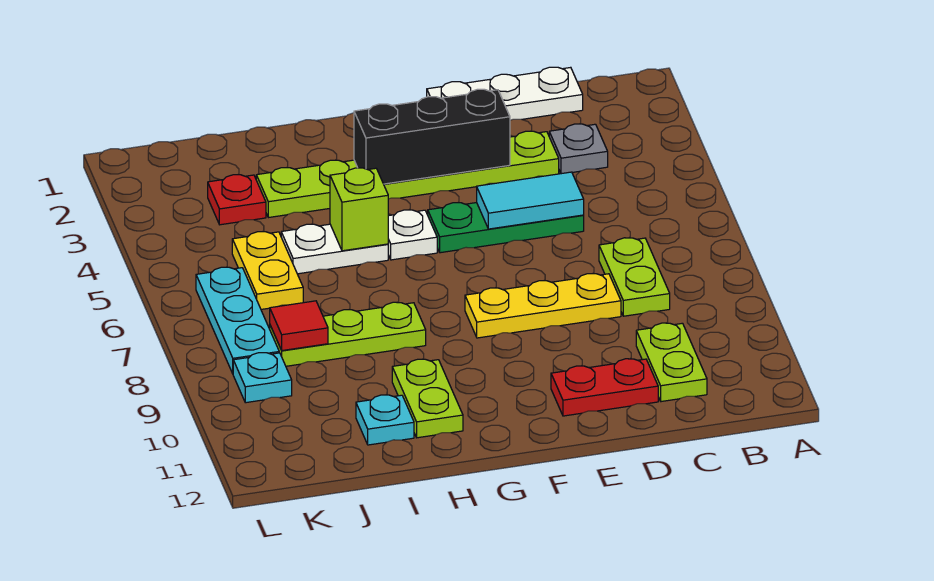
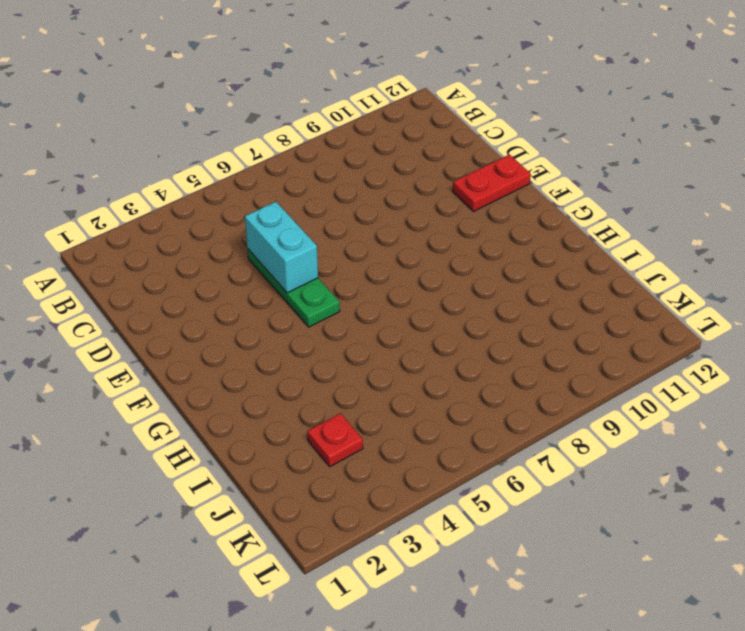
cyan 1x2 brick [245,202,318,293] -> cyan 1x2 tile [477,172,584,229]
red 1x2 plate [453,155,531,212] -> red 1x2 plate turned to [551,359,658,416]
none -> white 1x3 plate [427,67,583,120]
none -> grey 1x1 plate [549,124,608,174]
none -> lime 1x2 plate [599,238,670,316]

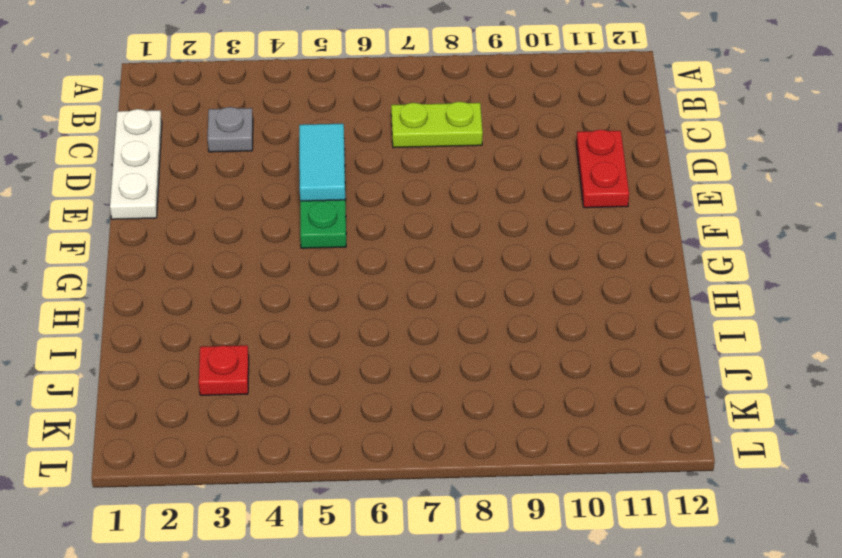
none -> lime 1x2 plate [636,323,707,402]
none -> lime 1x6 plate [256,131,559,218]
none -> yellow 1x3 plate [465,274,621,338]

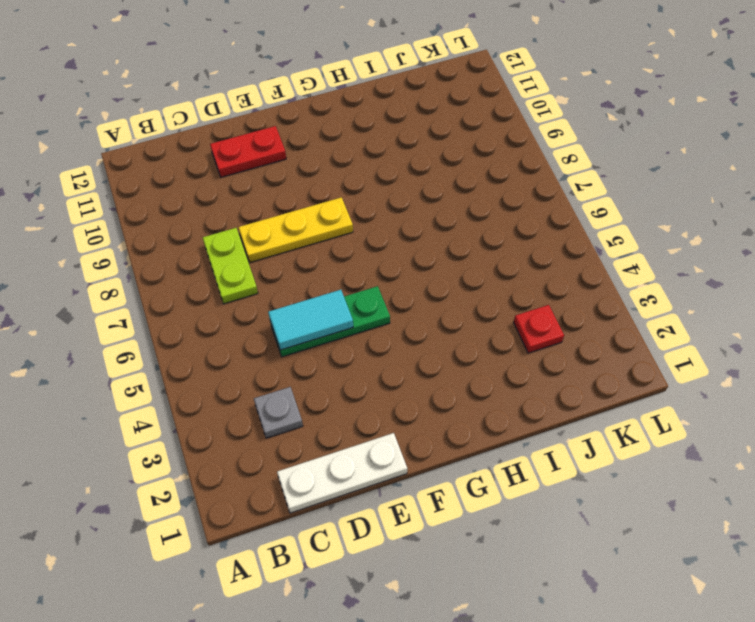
none -> lime 1x2 plate [636,323,707,402]
none -> lime 1x6 plate [256,131,559,218]
none -> white 1x1 plate [388,210,437,260]

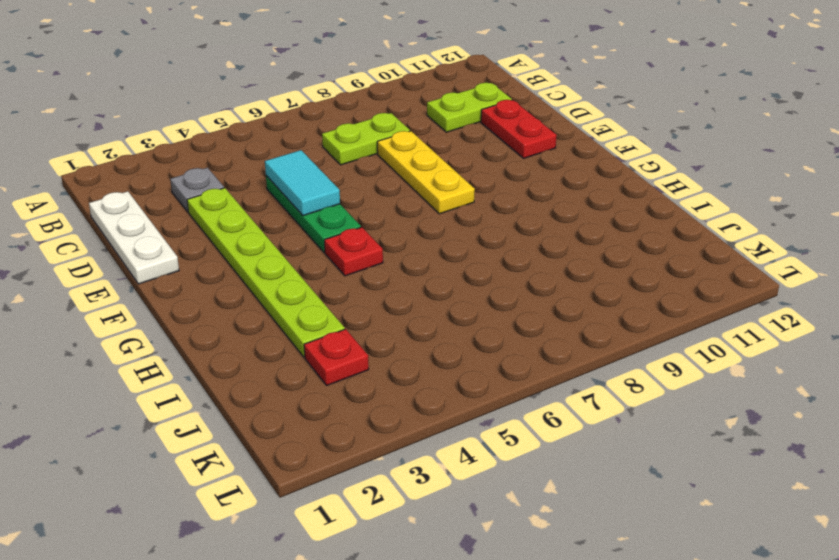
red 1x1 plate [324,227,383,276] -> white 1x1 plate [388,210,437,260]
none -> white 1x2 plate [281,224,388,274]
none -> lime 1x3 plate [270,302,426,366]
none -> lime 1x2 plate [392,359,463,438]

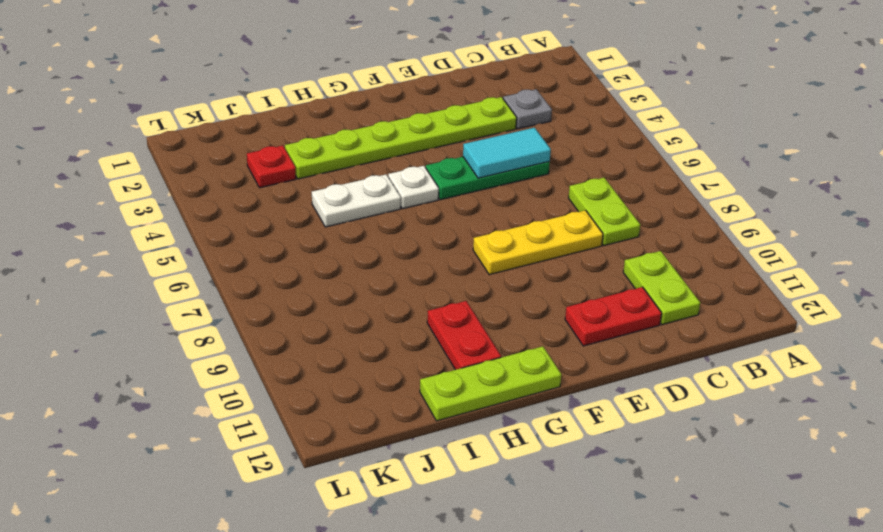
lime 1x3 plate [420,346,561,421] -> lime 1x3 plate moved to [270,302,426,366]
red 1x2 plate [427,301,501,370] -> lime 1x2 plate [392,359,463,438]
none -> white 1x3 plate [427,67,583,120]
none -> cyan 1x1 plate [356,395,414,445]
none -> yellow 1x2 plate [232,232,303,309]

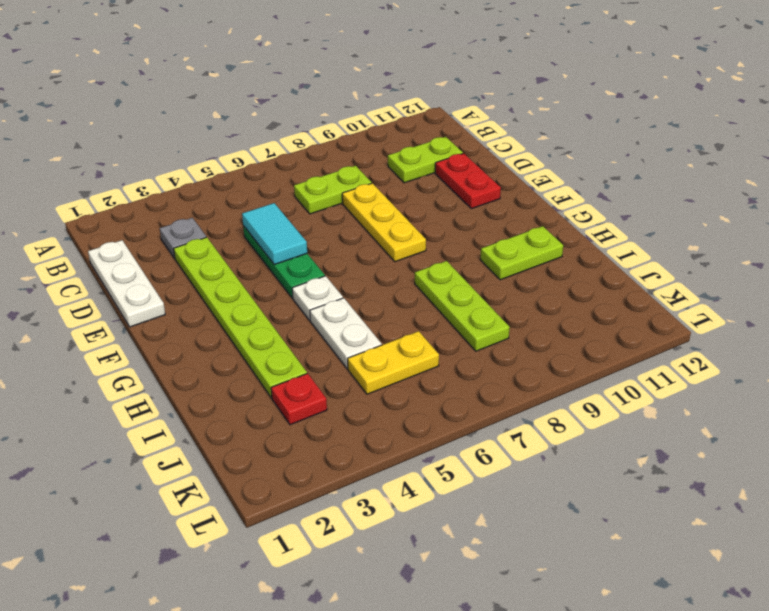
none -> cyan 1x1 plate [356,395,414,445]
none -> cyan 1x3 plate [196,267,279,373]
none -> cyan 1x1 plate [233,353,292,403]

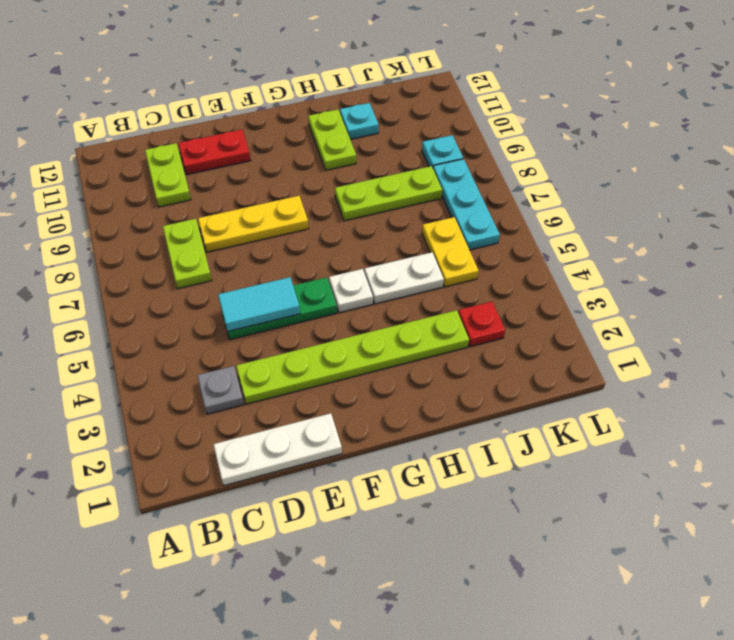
none -> black 1x3 brick [354,89,510,184]
none -> lime 1x1 brick [330,168,388,251]
none -> red 1x1 tile [270,301,328,351]

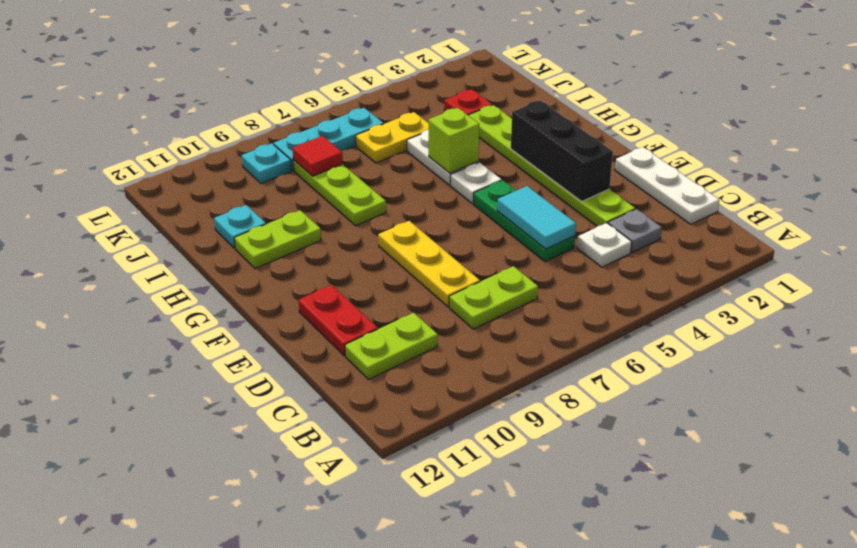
white 1x1 plate [577,223,632,267] -> none

